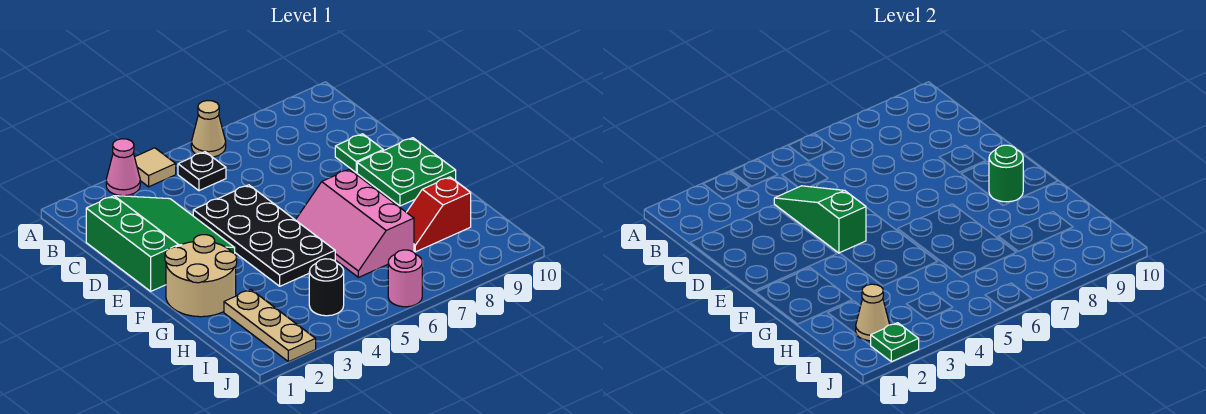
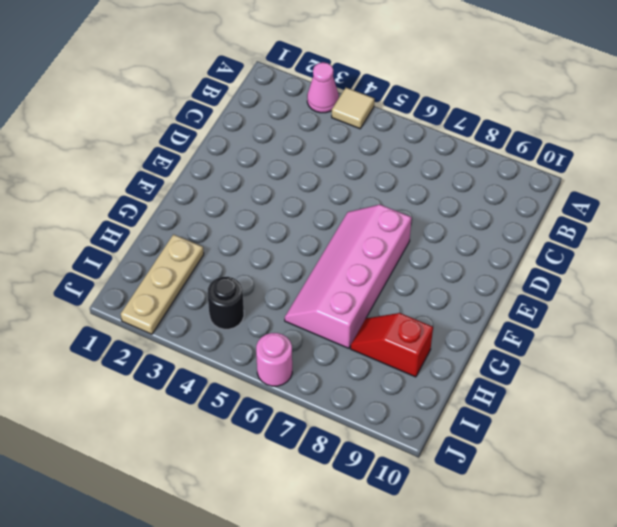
pink 2x4 slope [285,205,412,348] -> pink 2x3 slope [296,169,414,277]
none -> tan 1x1 cone [191,101,226,157]
none -> black 1x1 plate [178,152,226,191]
none -> green 3x3 slope [86,196,235,291]

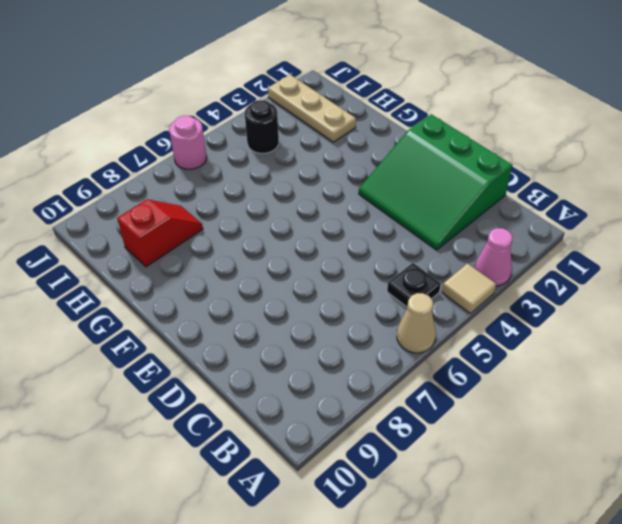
none -> black 2x4 plate [193,185,335,286]
none -> green 1x1 plate [335,134,383,173]
none -> green 2x2 plate [357,138,456,206]

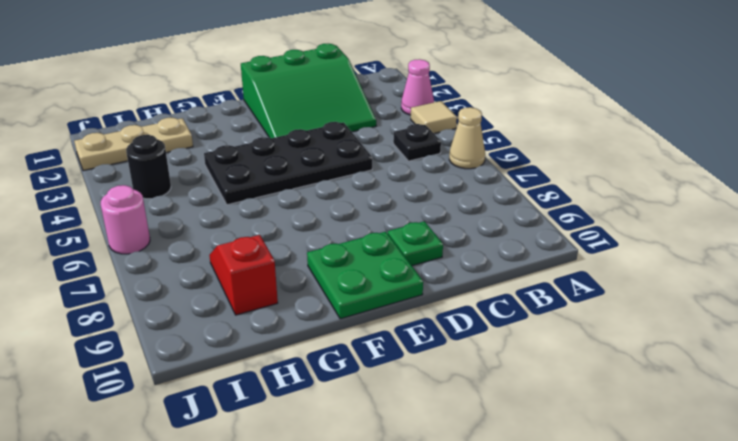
none -> tan 2x2 round brick [165,235,237,317]
none -> pink 2x3 slope [296,169,414,277]
none -> green 1x3 slope [774,186,866,253]

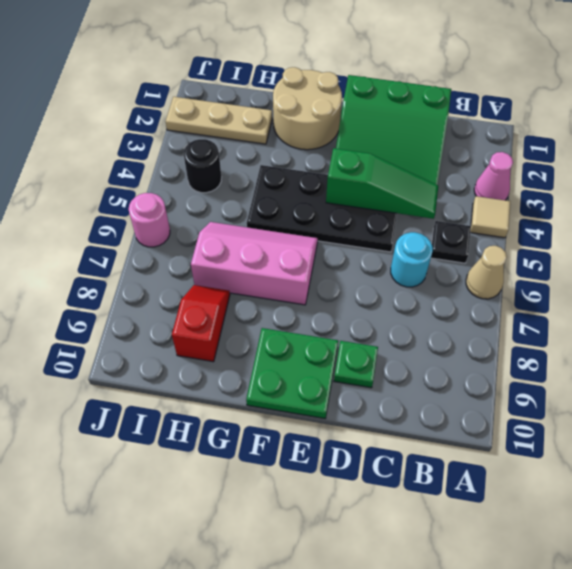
cyan 1x1 round brick [391,232,433,287] -> none
none -> green 1x1 round brick [989,145,1023,202]
none -> tan 1x1 cone [856,284,890,341]
none -> green 1x1 plate [871,323,919,362]

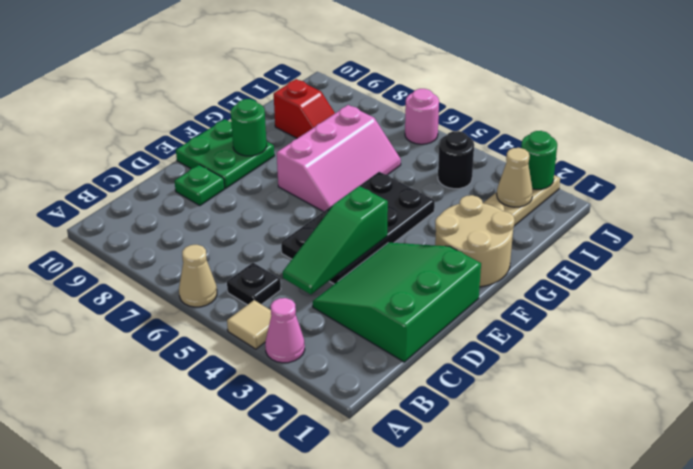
green 1x1 round brick [521,131,557,190] -> green 1x1 plate [871,323,919,362]

